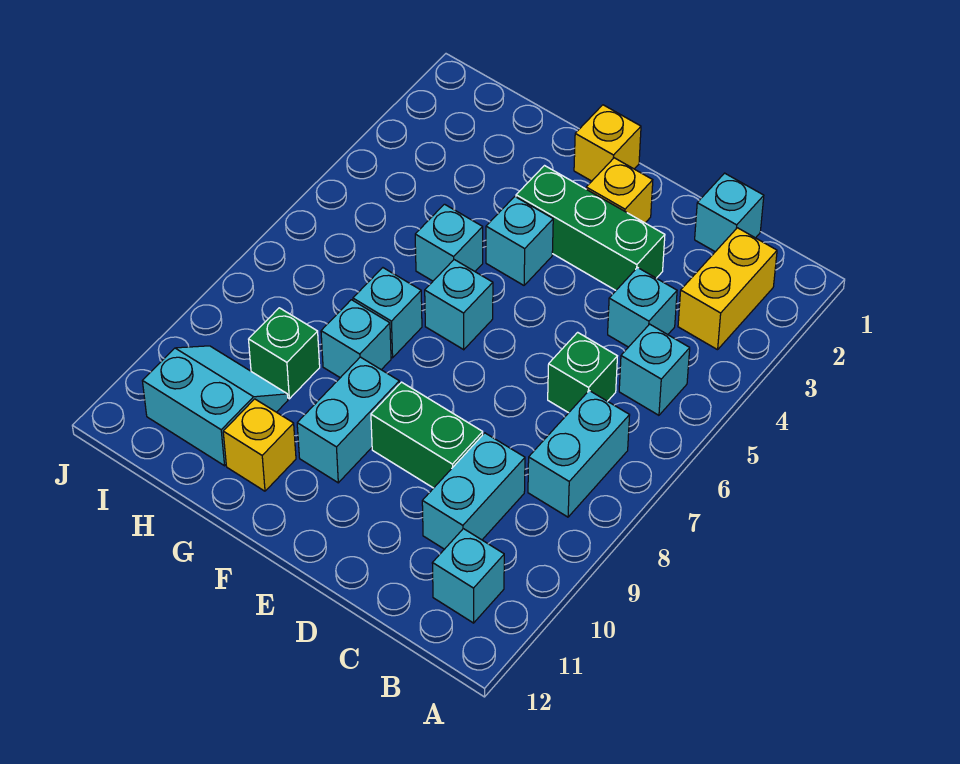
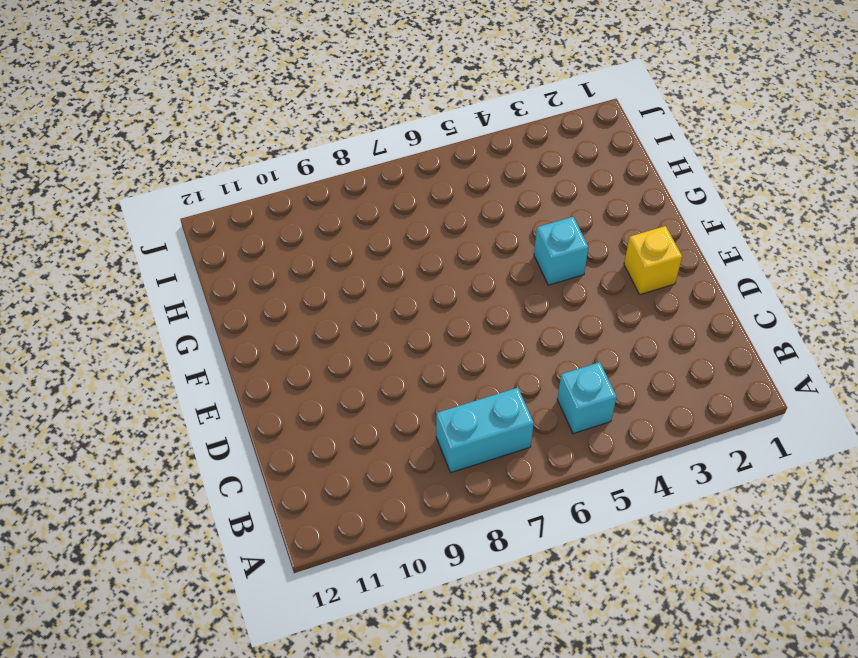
none -> yellow 1x2 brick [678,228,777,350]
none -> cyan 1x1 brick [432,529,504,623]
none -> cyan 1x1 brick [695,173,764,252]

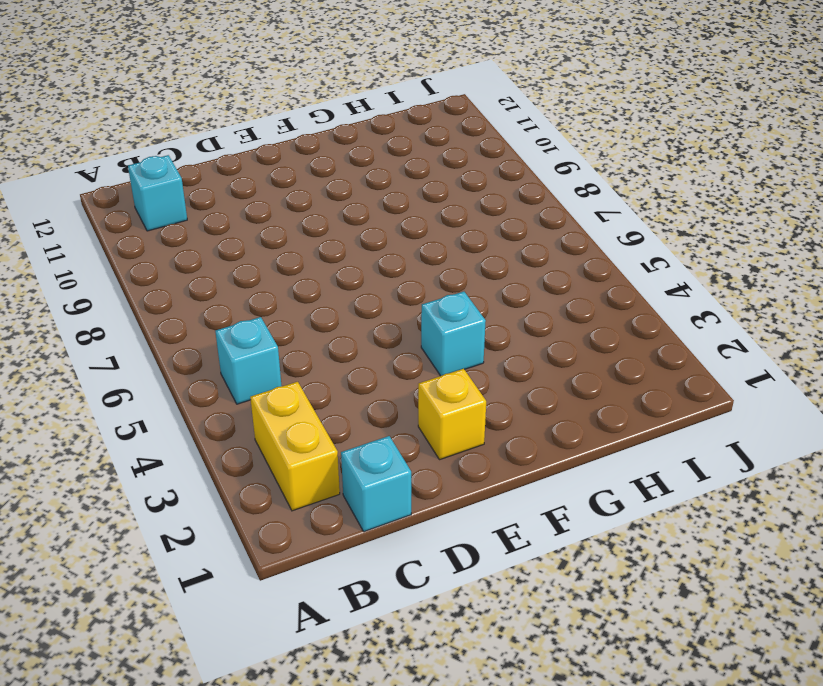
none -> cyan 1x2 brick [528,391,630,517]
none -> cyan 1x1 brick [608,268,677,347]
none -> green 1x1 brick [548,332,617,413]

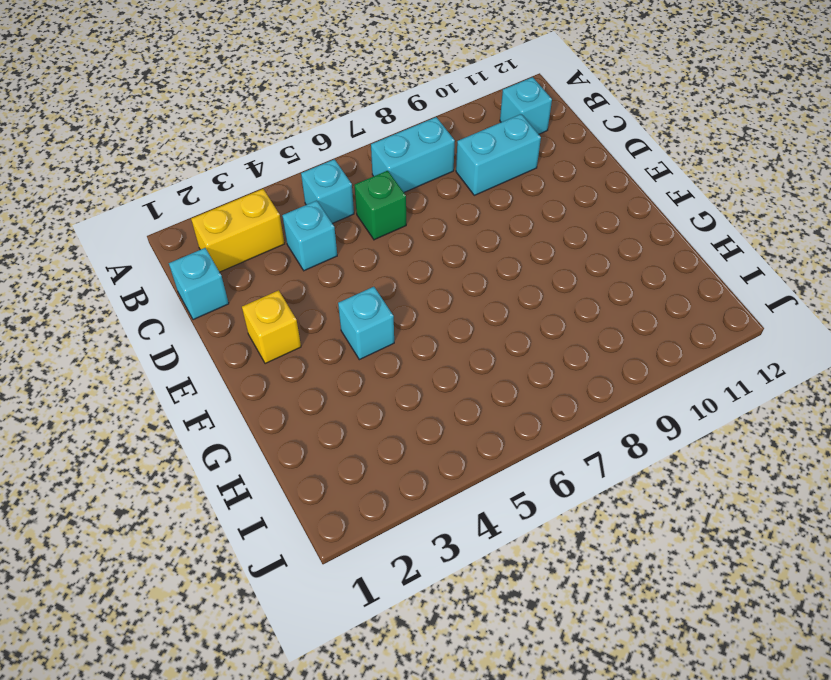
none -> green 1x3 brick [516,166,665,290]
none -> green 1x2 brick [371,382,483,488]
none -> yellow 1x1 brick [574,105,641,181]

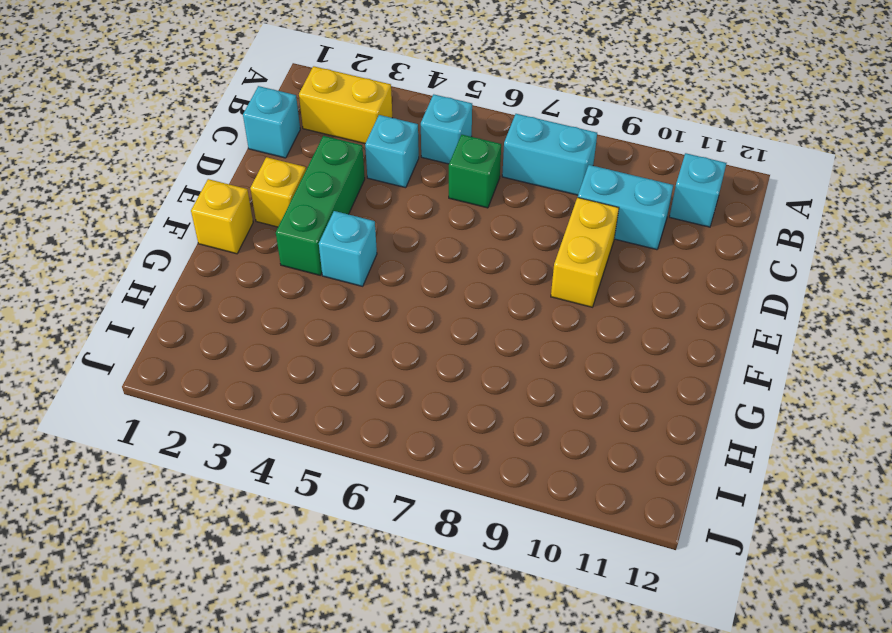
yellow 1x2 brick [551,197,619,307] -> green 1x2 brick [371,382,483,488]
none -> cyan 1x1 brick [425,260,493,350]
none -> cyan 1x2 brick [297,357,399,483]
none -> cyan 1x1 brick [415,204,483,281]

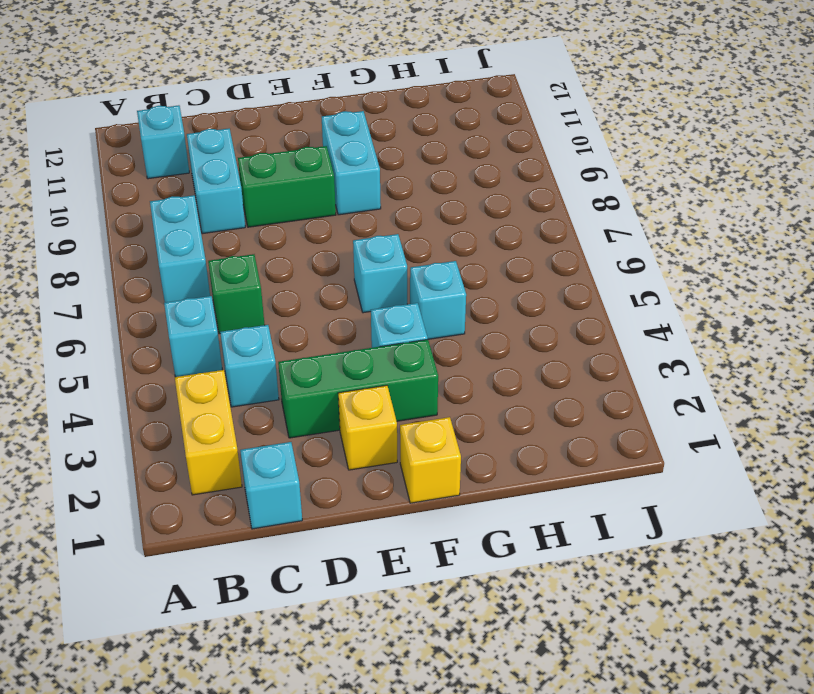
none -> cyan 1x1 brick [353,268,422,358]
none -> cyan 1x1 brick [321,300,391,378]
none -> yellow 1x1 brick [223,399,296,491]

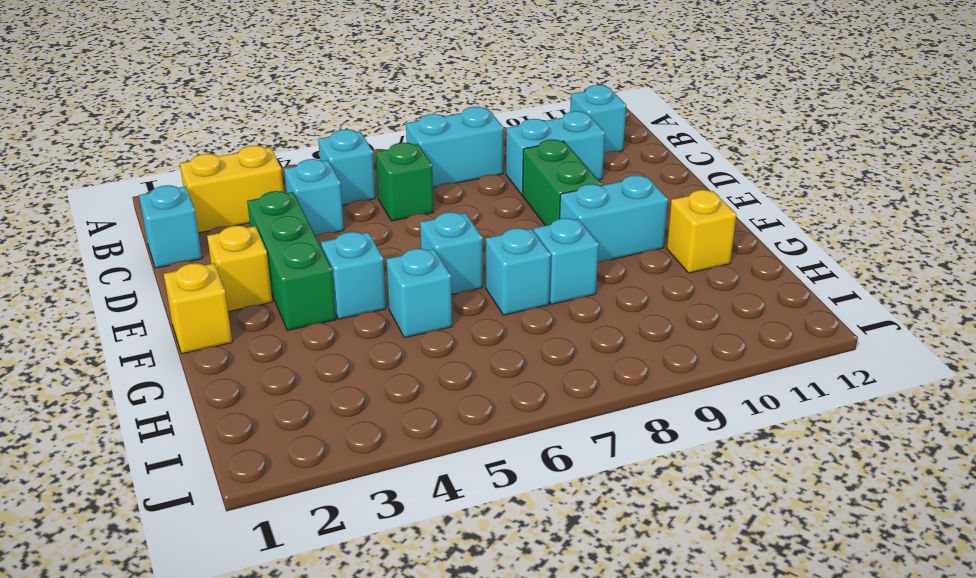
none -> green 1x1 brick [249,308,320,399]
none -> cyan 2x2 slope [143,346,288,466]

